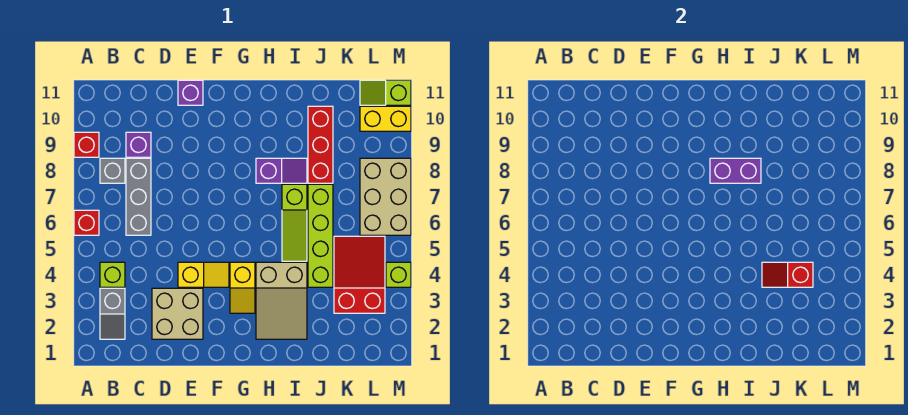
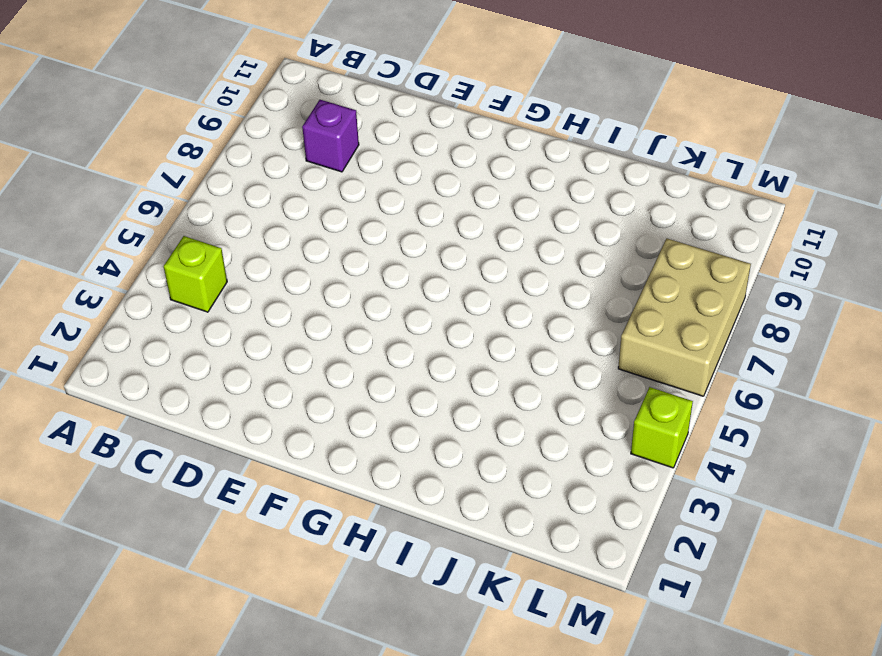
none -> red 1x1 brick [74,210,99,235]
none -> red 1x1 brick [74,132,99,157]
none -> grey 1x2 slope [100,288,125,339]

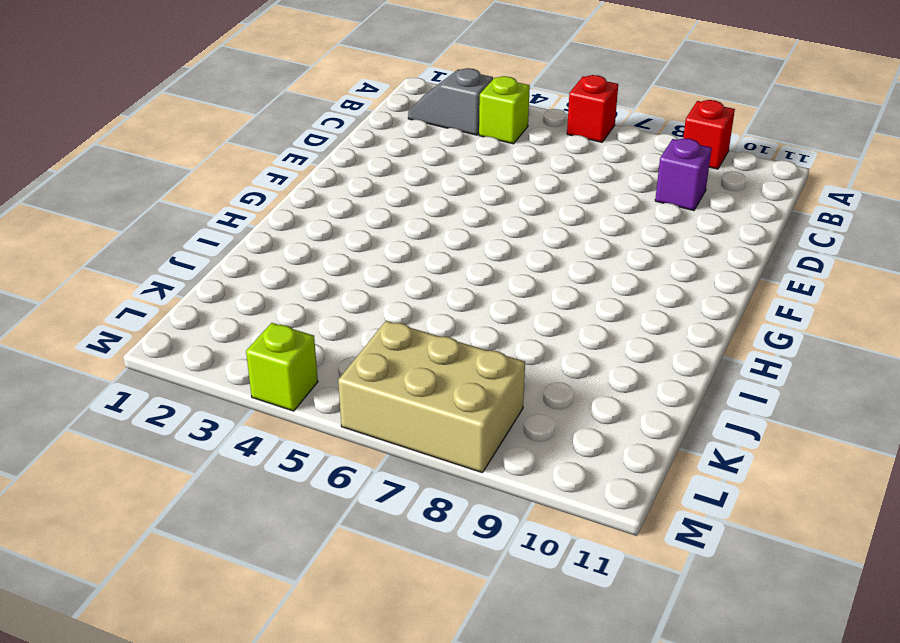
none -> grey 1x1 brick [100,158,125,183]
none -> grey 1x3 brick [126,158,151,235]
none -> tan 2x2 brick [152,288,203,339]

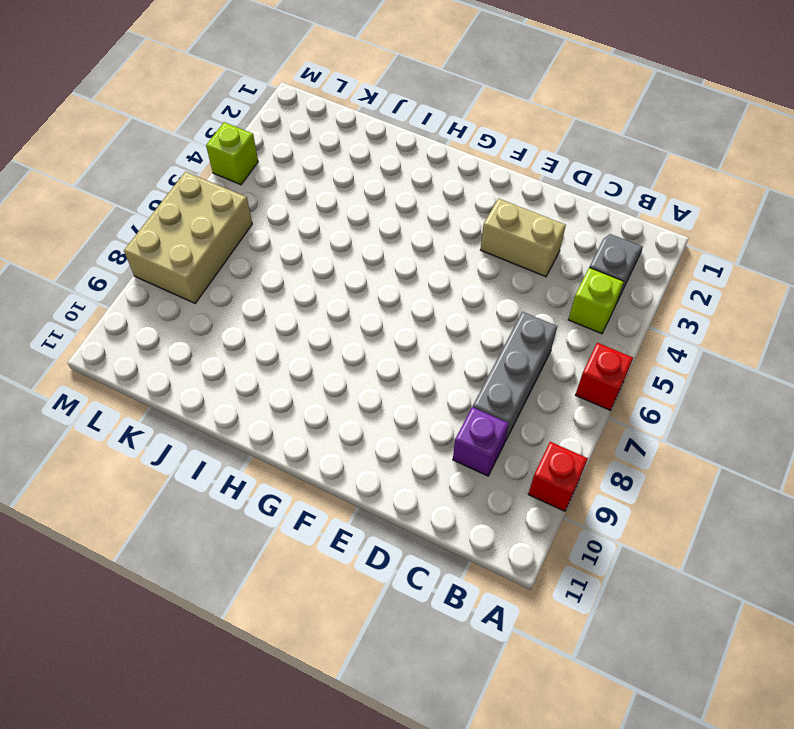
tan 1x2 brick [481,199,566,277] -> tan 2x2 brick [152,288,203,339]
none -> grey 1x1 brick [100,158,125,183]
none -> yellow 1x2 slope [178,262,229,287]
none -> purple 1x1 brick [178,80,203,105]

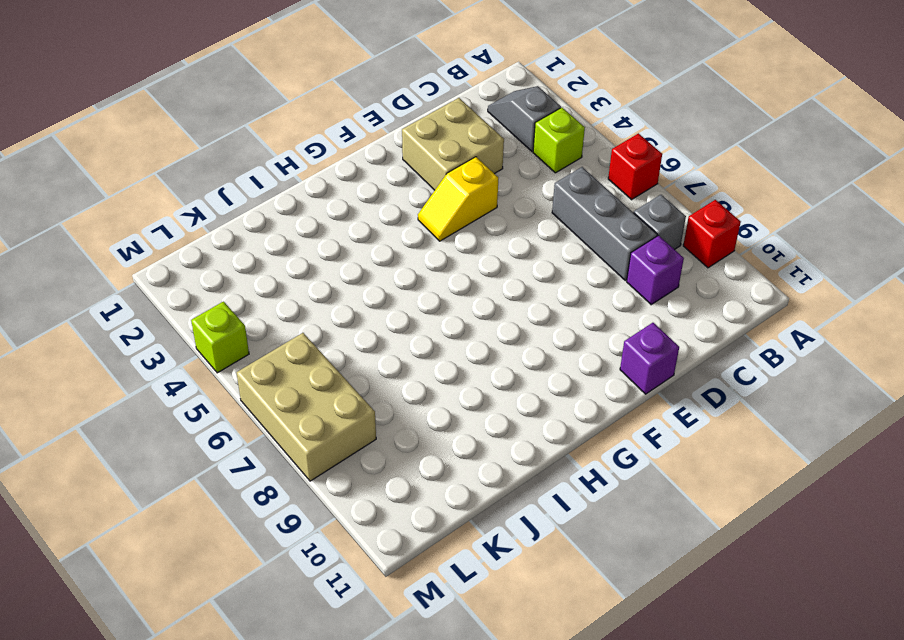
none -> yellow 1x2 slope [230,262,255,313]
none -> tan 2x3 slope [256,262,307,339]
none -> purple 1x2 slope [256,158,307,183]

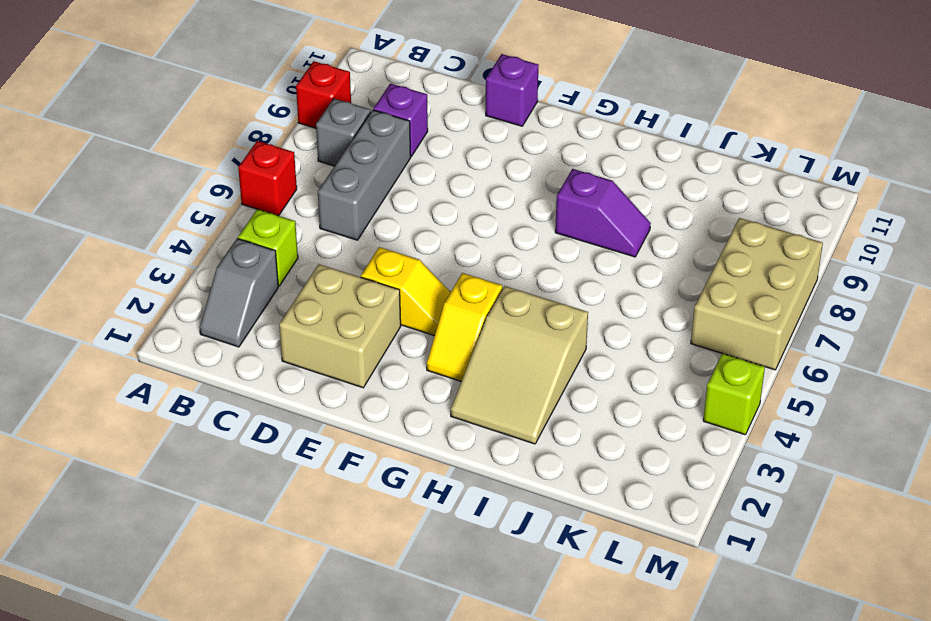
none -> lime 1x3 slope [282,184,307,261]
none -> lime 1x4 brick [308,184,333,287]
none -> red 1x3 brick [308,106,333,183]

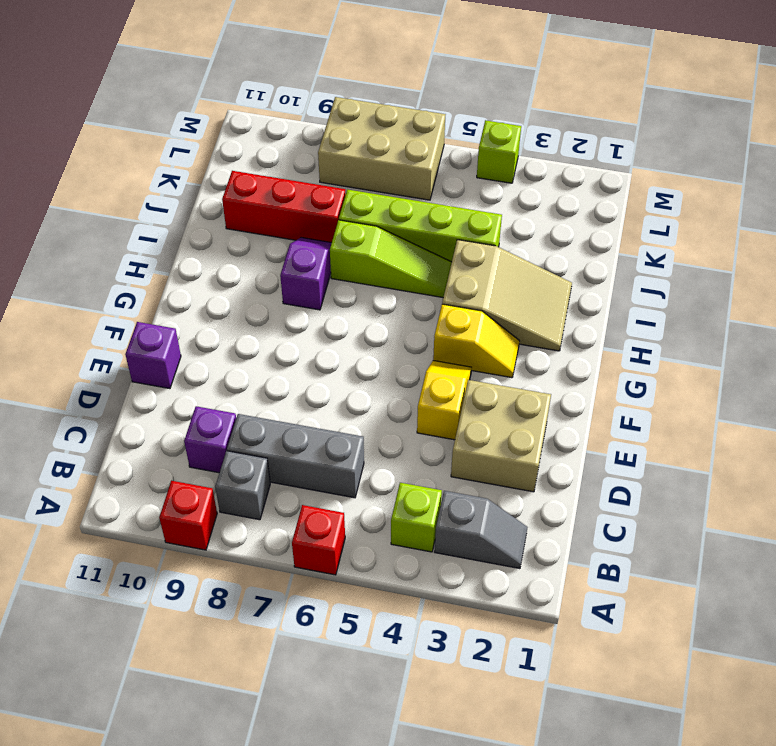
none -> red 2x3 slope [334,236,385,313]
none -> yellow 1x2 brick [360,106,411,131]
none -> lime 1x2 slope [360,80,411,105]

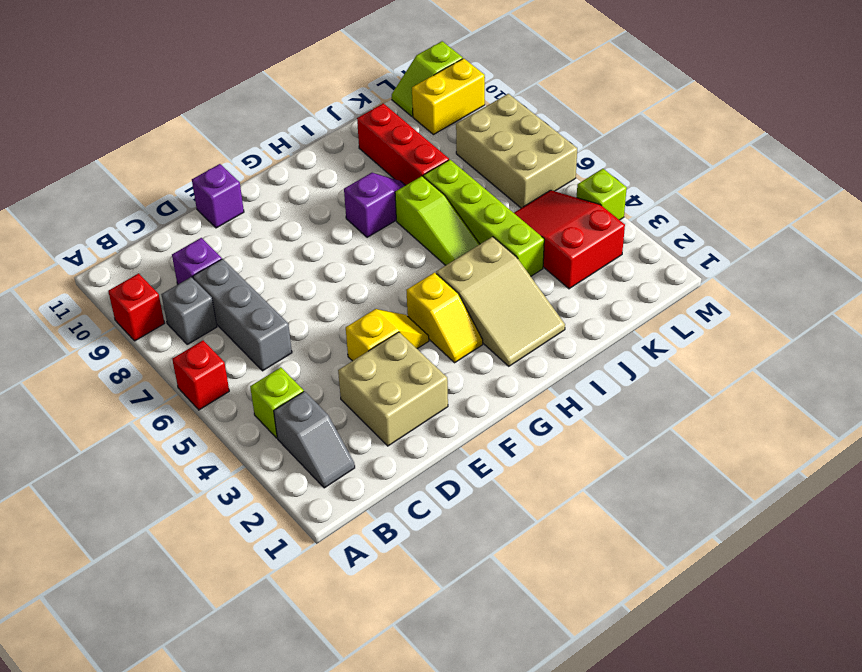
none -> purple 1x2 brick [710,158,761,183]
none -> red 1x2 slope [762,262,813,287]

